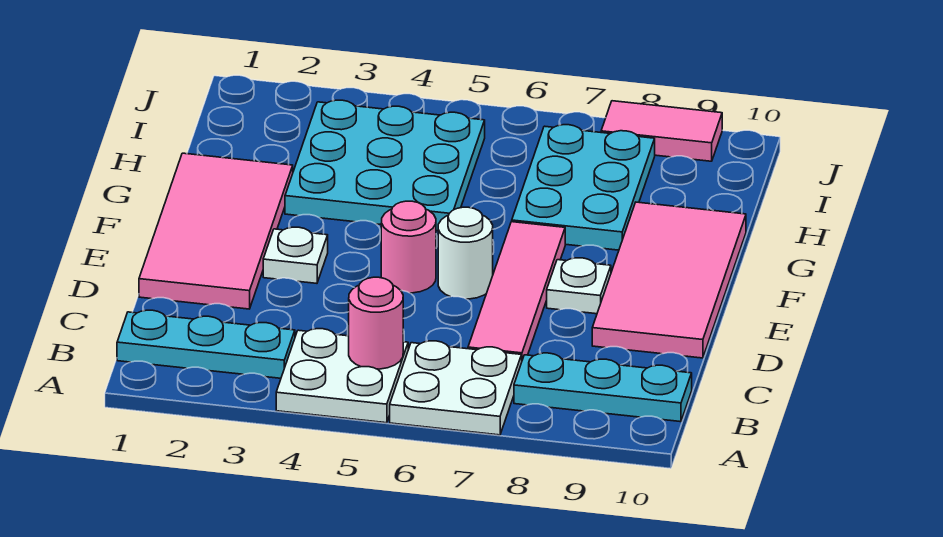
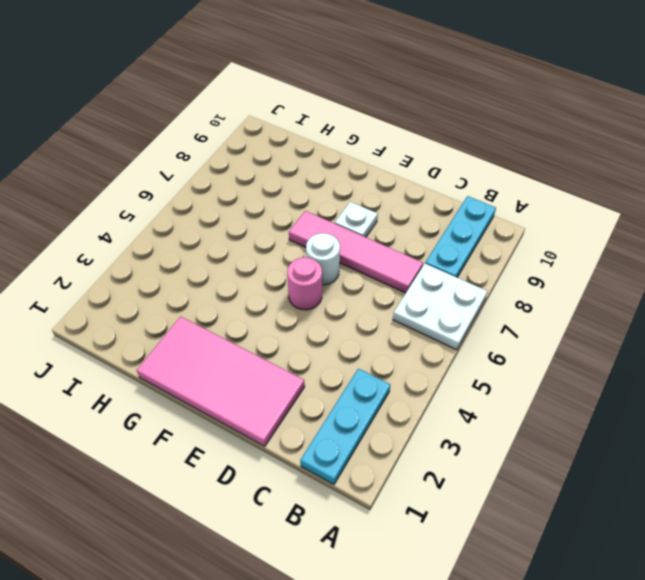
none -> white 2x2 plate [276,329,408,423]
none -> pink 2x4 tile [592,202,746,358]
none -> white 1x1 plate [263,227,328,283]

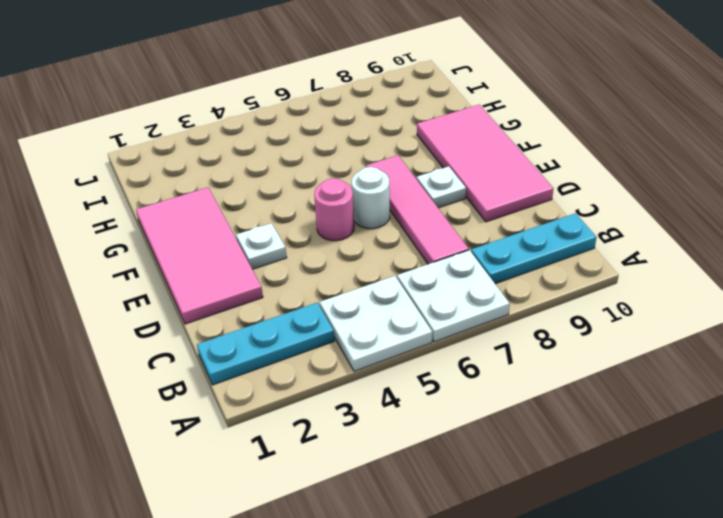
none -> cyan 3x3 plate [285,100,485,231]
none -> cyan 2x3 plate [512,125,655,250]
none -> pink 1x2 tile [601,101,722,161]

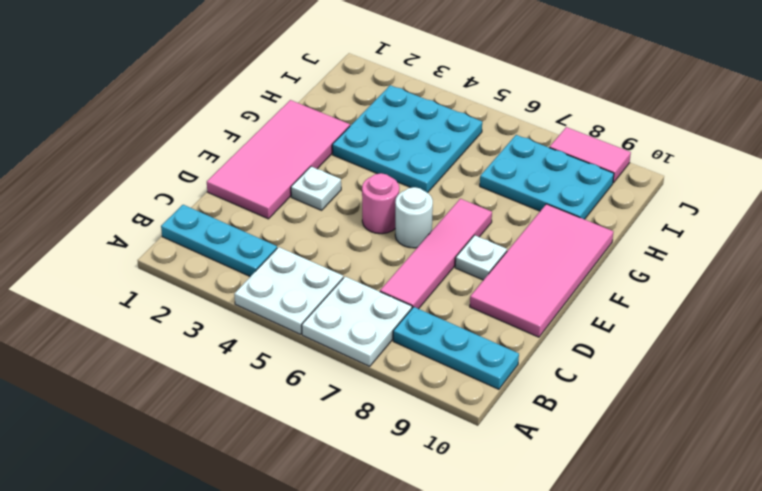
cyan 2x3 plate [480,135,614,219] -> cyan 2x3 plate turned to [512,125,655,250]
none -> pink 1x1 round brick [349,277,403,369]

